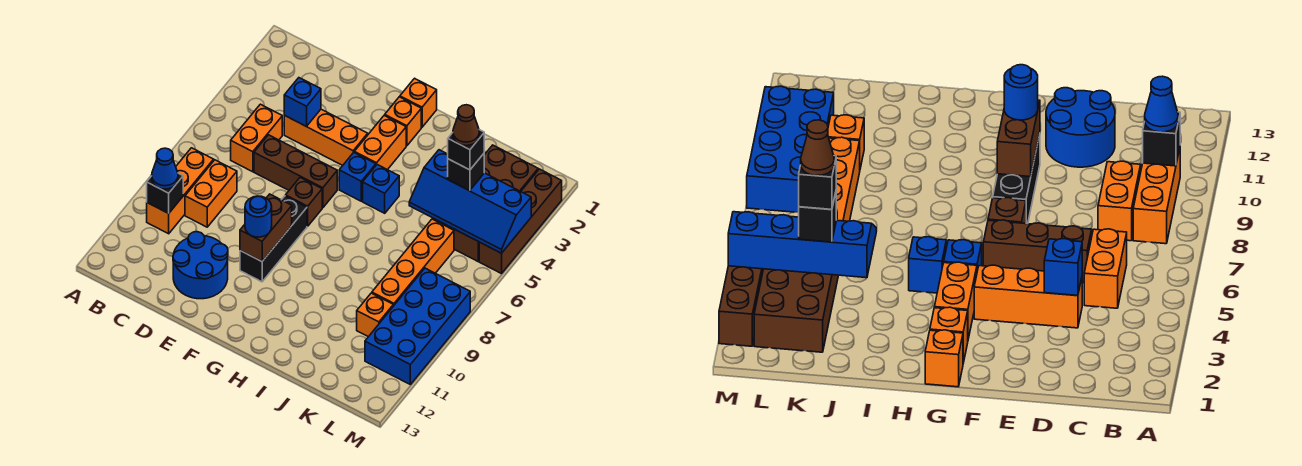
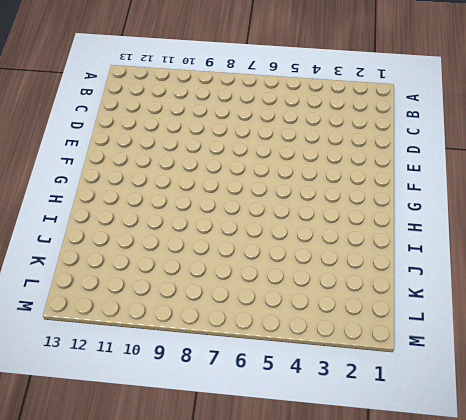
none -> orange 1x3 brick [147,148,214,234]
none -> orange 1x2 brick [231,104,282,172]
none -> orange 1x2 brick [185,160,237,227]

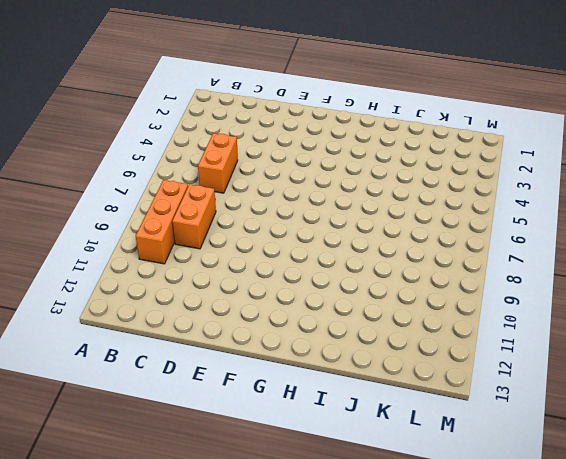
none -> orange 1x3 brick [284,109,368,165]
none -> brown 1x3 brick [254,135,337,208]
none -> blue 2x2 round brick [173,232,228,299]

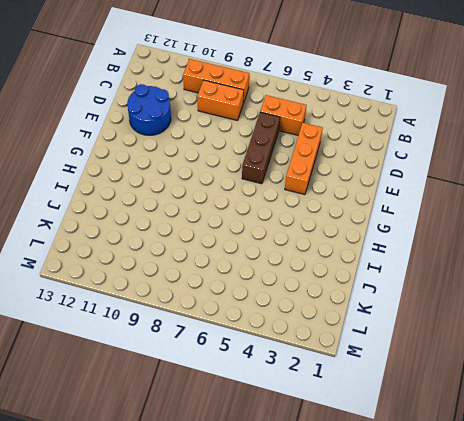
none -> brown 1x1 brick [285,178,322,226]
none -> black 1x3 brick [240,196,307,282]
none -> orange 1x1 brick [400,78,437,127]

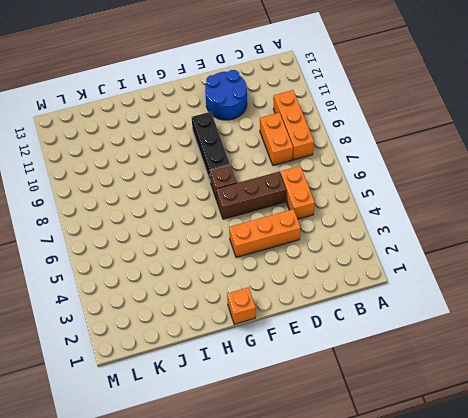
none -> orange 1x1 brick [385,97,421,146]
none -> orange 1x2 brick [354,115,406,170]
none -> blue 1x1 brick [339,153,376,201]

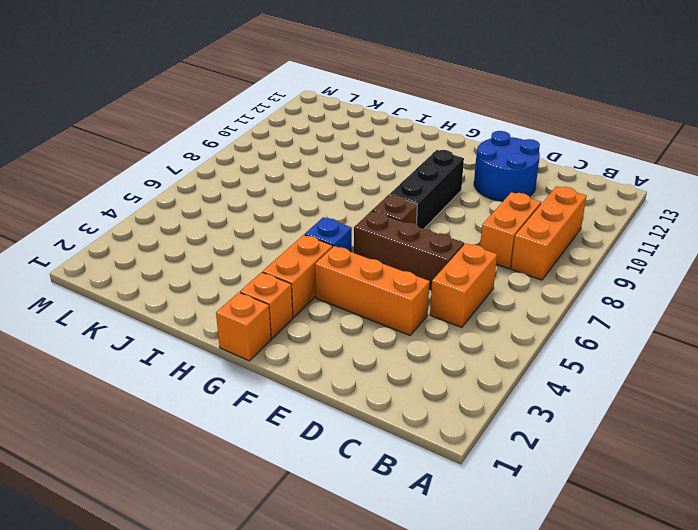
none -> blue 1x1 brick [363,165,399,213]
none -> brown 2x4 brick [433,145,538,261]
none -> orange 1x4 brick [372,219,454,306]

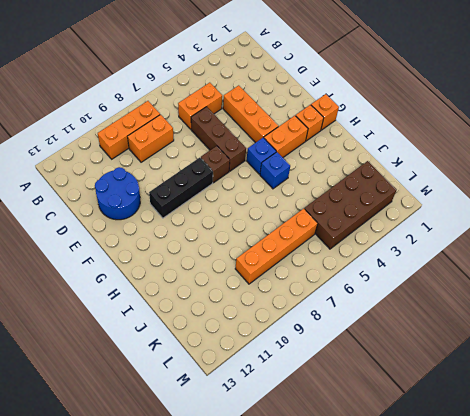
none -> orange 1x1 brick [357,293,393,337]
none -> blue 2x4 brick [365,268,470,384]
none -> brown 1x4 brick [479,169,562,274]

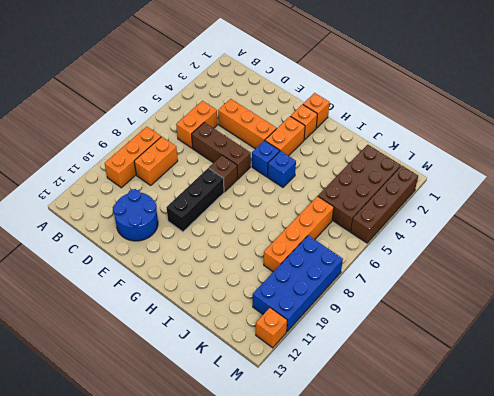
orange 1x1 brick [256,308,287,348] -> orange 1x1 brick moved to [357,293,393,337]
none -> black 1x1 brick [147,173,183,213]
none -> blue 1x1 brick [284,78,321,127]
none -> brown 1x2 brick [240,194,292,261]

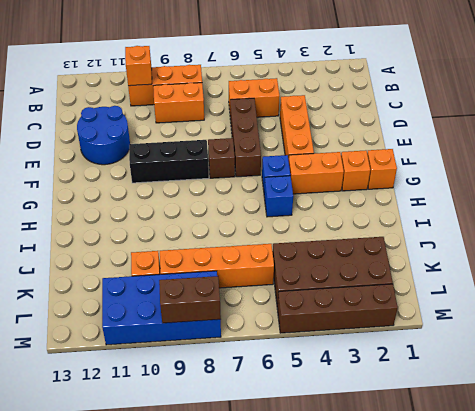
orange 1x1 brick [125,46,152,86] -> black 1x1 brick [147,173,183,213]
brown 1x2 brick [159,276,221,323] -> brown 1x2 brick moved to [240,194,292,261]
none -> blue 1x1 brick [284,78,321,127]
none -> blue 2x4 slope [409,150,531,253]
none -> blue 1x1 cone [152,148,178,189]

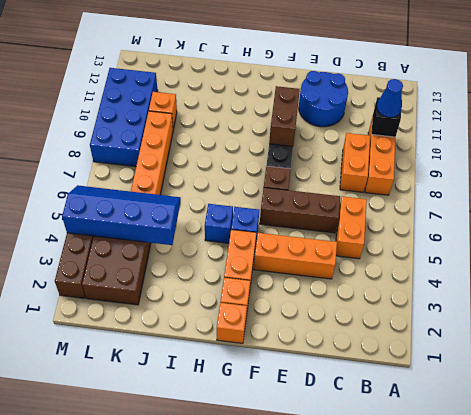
none -> blue 1x1 brick [284,78,321,127]
none -> blue 1x1 round brick [245,196,272,237]
none -> black 1x1 brick [448,154,484,190]

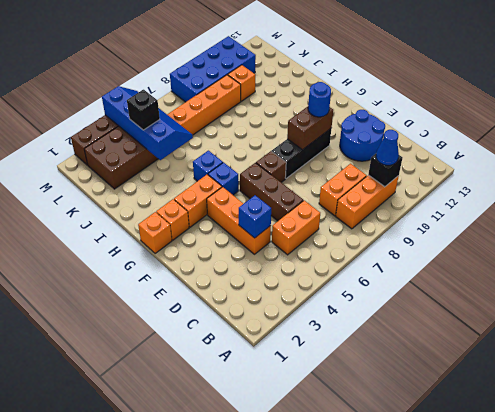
none -> black 1x1 brick [448,130,484,170]
none -> brown 1x1 cone [453,105,479,146]

